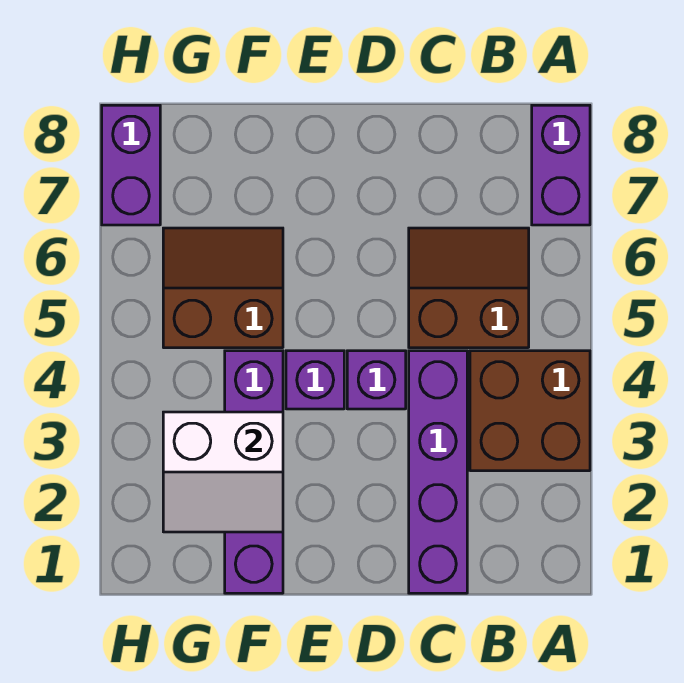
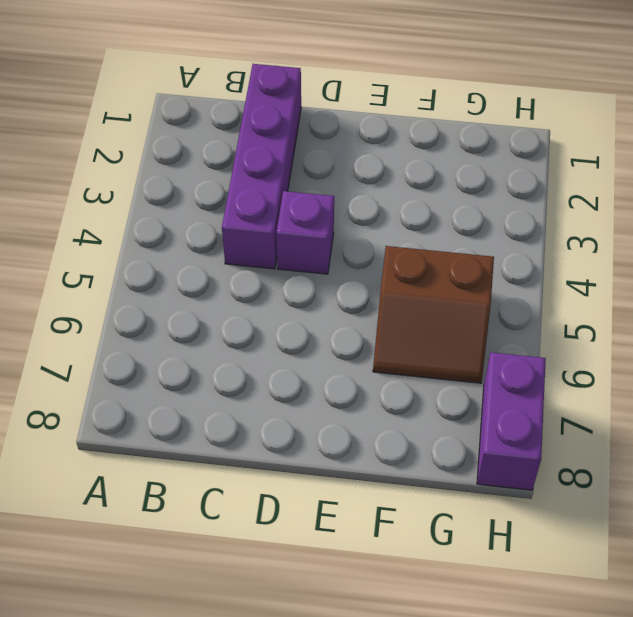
none -> brown 2x2 brick [470,351,590,471]
none -> purple 1x2 brick [532,105,590,225]

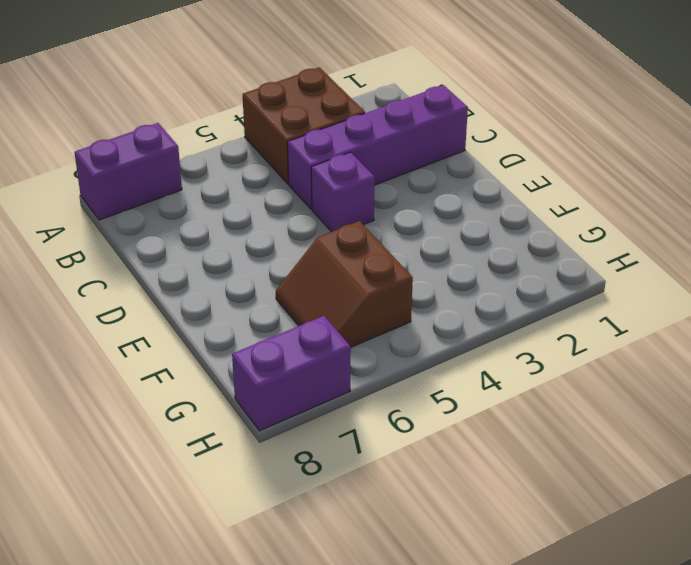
none -> brown 2x2 slope [409,228,529,348]
none -> purple 1x1 brick [286,351,344,409]

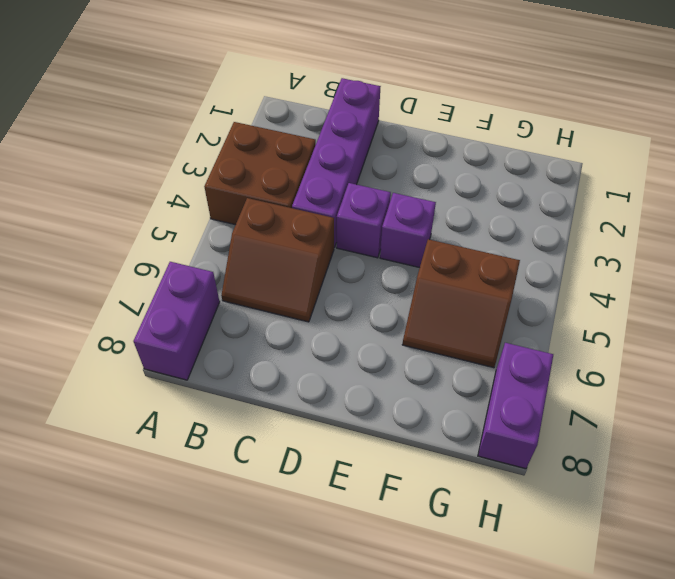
none -> purple 1x4 brick [225,351,283,593]
none -> white 2x2 slope [163,412,283,532]

